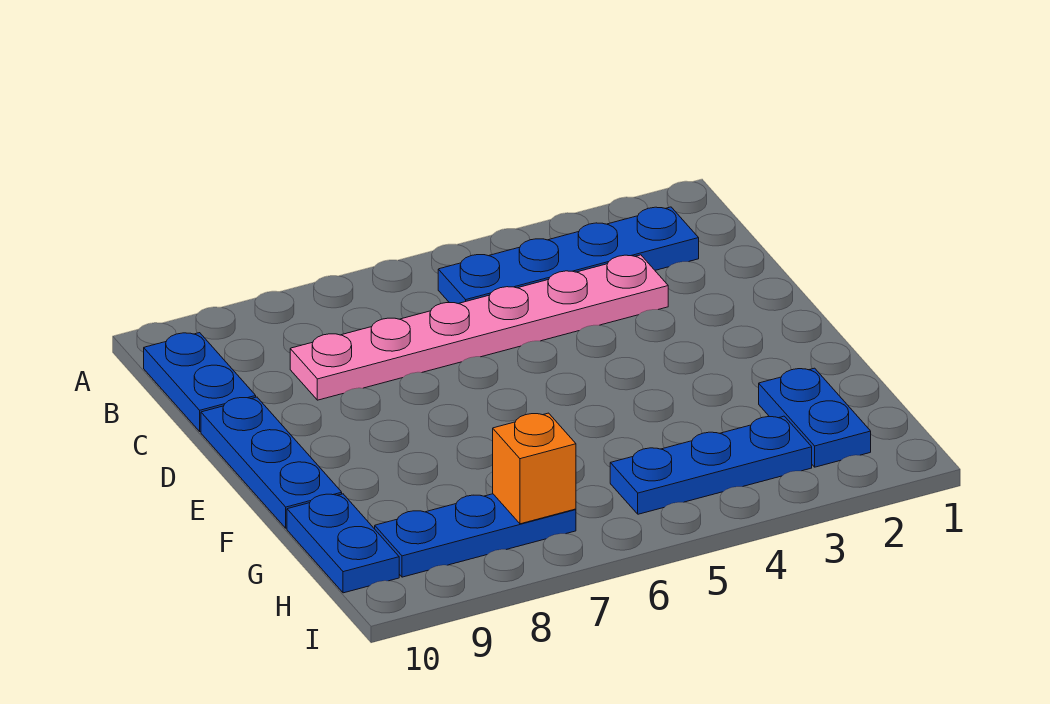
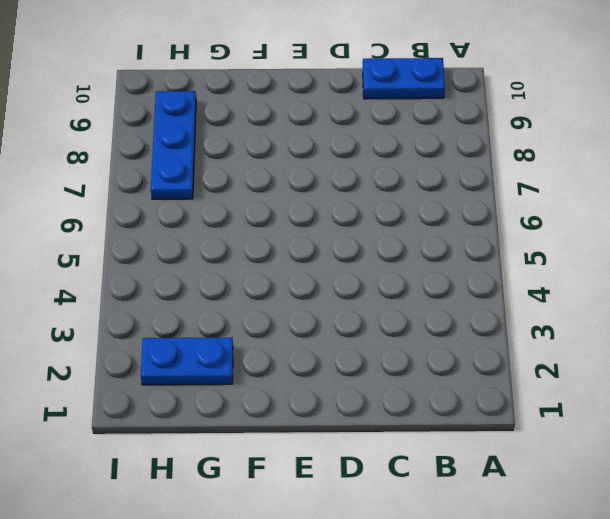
none -> blue 1x4 plate [438,207,699,304]
none -> pink 1x6 plate [290,255,668,400]

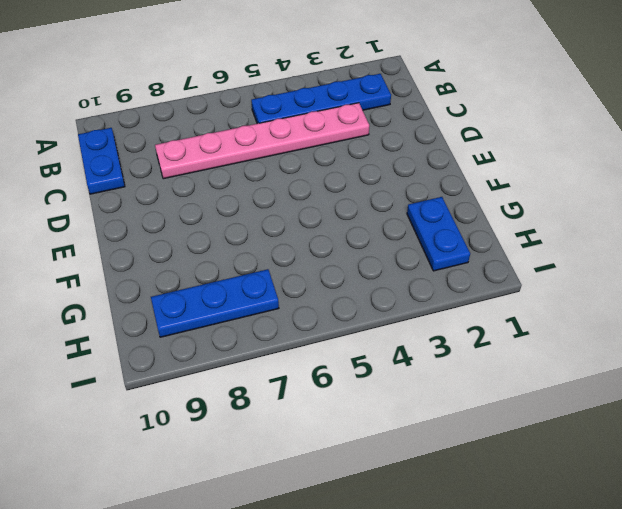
none -> blue 1x3 plate [201,397,342,528]
none -> blue 1x2 plate [287,494,399,593]

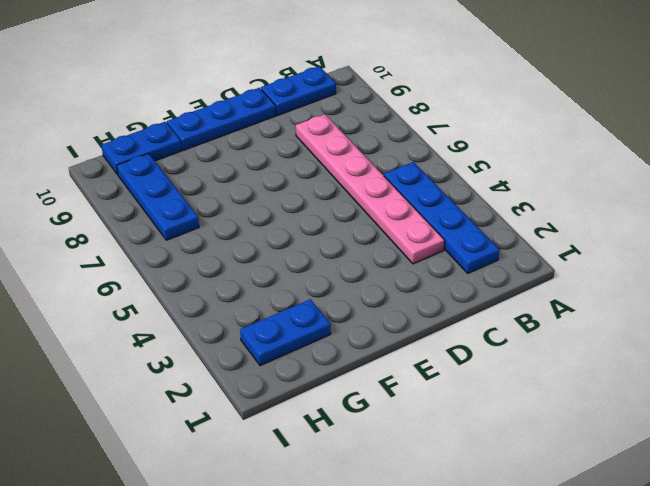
none -> blue 1x3 plate [610,416,812,514]
none -> orange 1x1 brick [493,413,576,524]

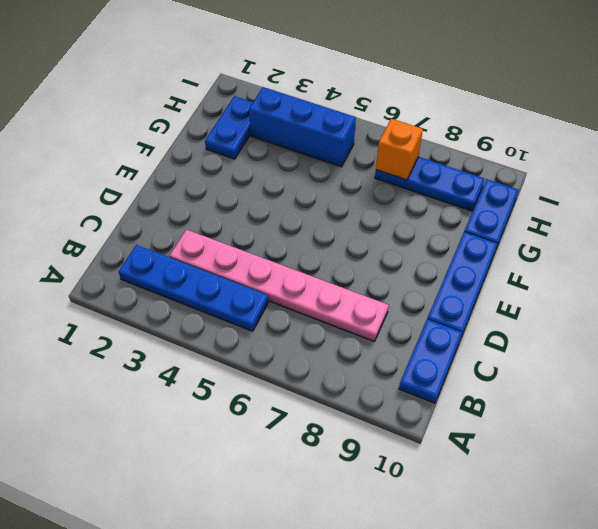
blue 1x3 brick [249,87,356,167] -> blue 1x3 plate [610,416,812,514]

